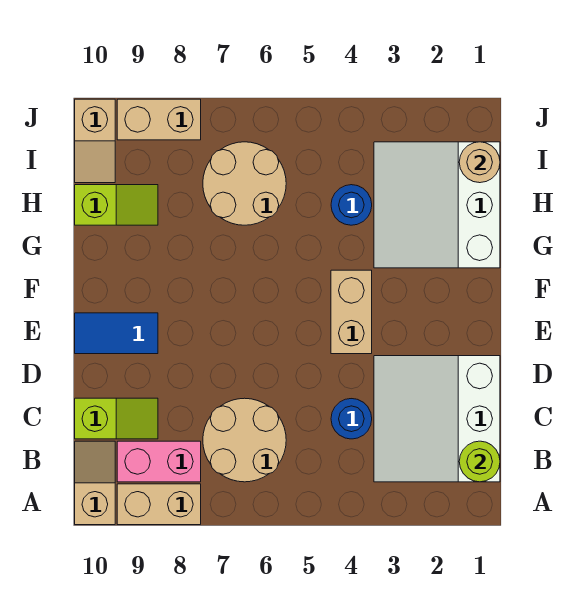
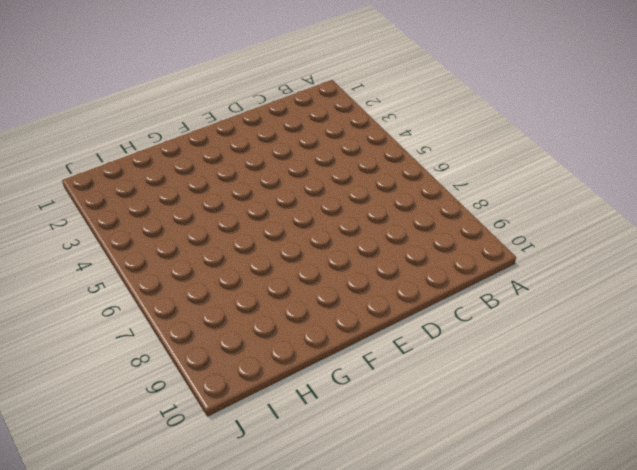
none -> tan 1x2 brick [117,484,201,525]
none -> tan 1x2 slope [75,441,115,525]
none -> white 3x3 slope [374,356,500,482]

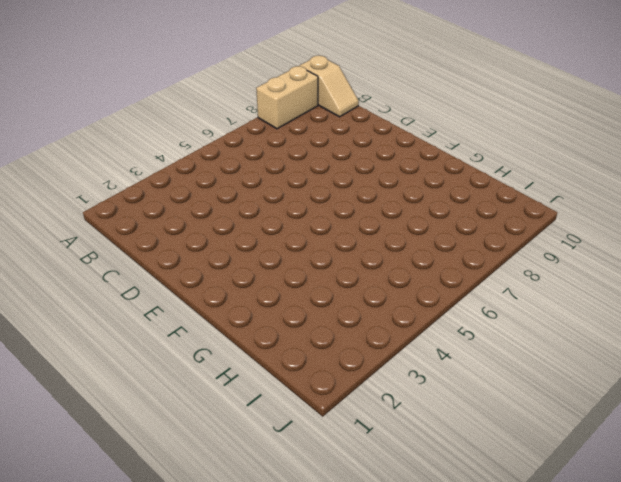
none -> white 3x3 slope [374,356,500,482]
none -> tan 2x2 round brick [203,398,286,482]
none -> pink 1x2 brick [117,441,201,482]

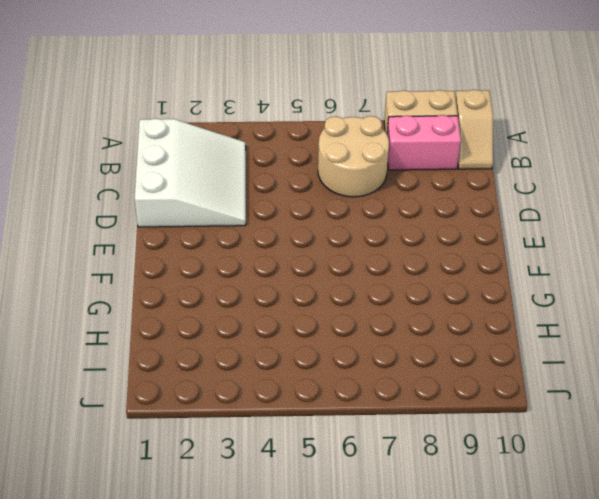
none -> blue 1x1 round brick [331,399,372,439]
none -> lime 1x2 slope [75,398,158,439]
none -> tan 1x2 brick [331,270,372,354]

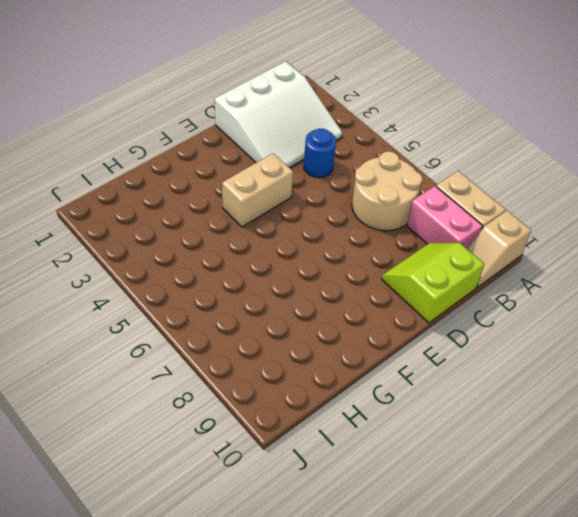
lime 2x2 slope [382,243,484,323] -> lime 1x2 slope [75,398,158,439]
none -> blue 1x2 tile [75,313,158,354]
none -> white 3x3 slope [374,142,500,268]
none -> blue 1x1 round brick [331,185,372,225]

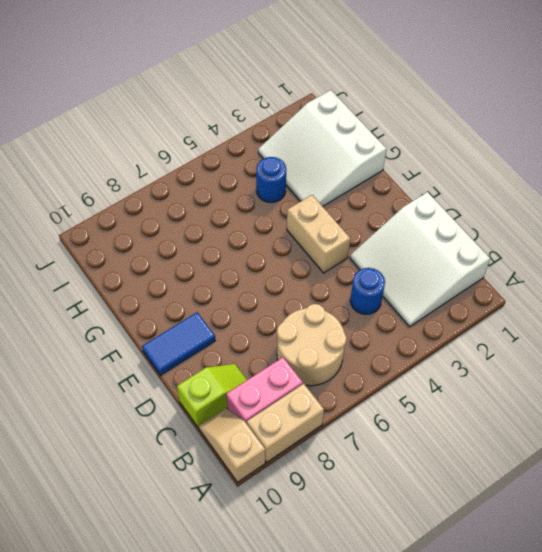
none -> tan 2x2 round brick [203,142,286,225]
none -> lime 1x2 slope [75,185,158,225]
none -> tan 1x2 slope [75,99,115,183]

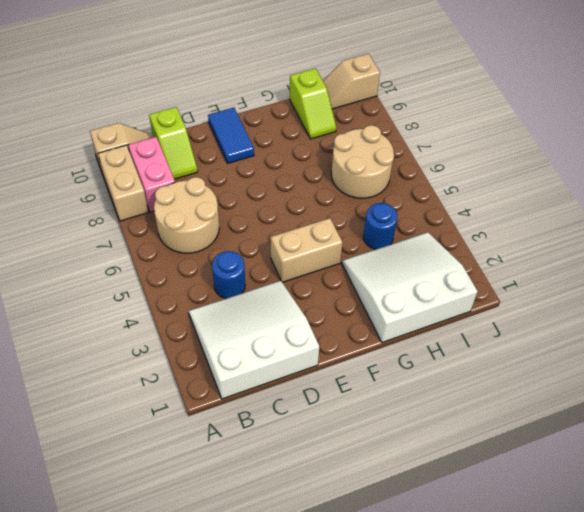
none -> tan 1x2 brick [117,99,201,140]
none -> lime 1x1 round brick [459,441,500,482]
none -> tan 1x1 round brick [459,142,500,183]

